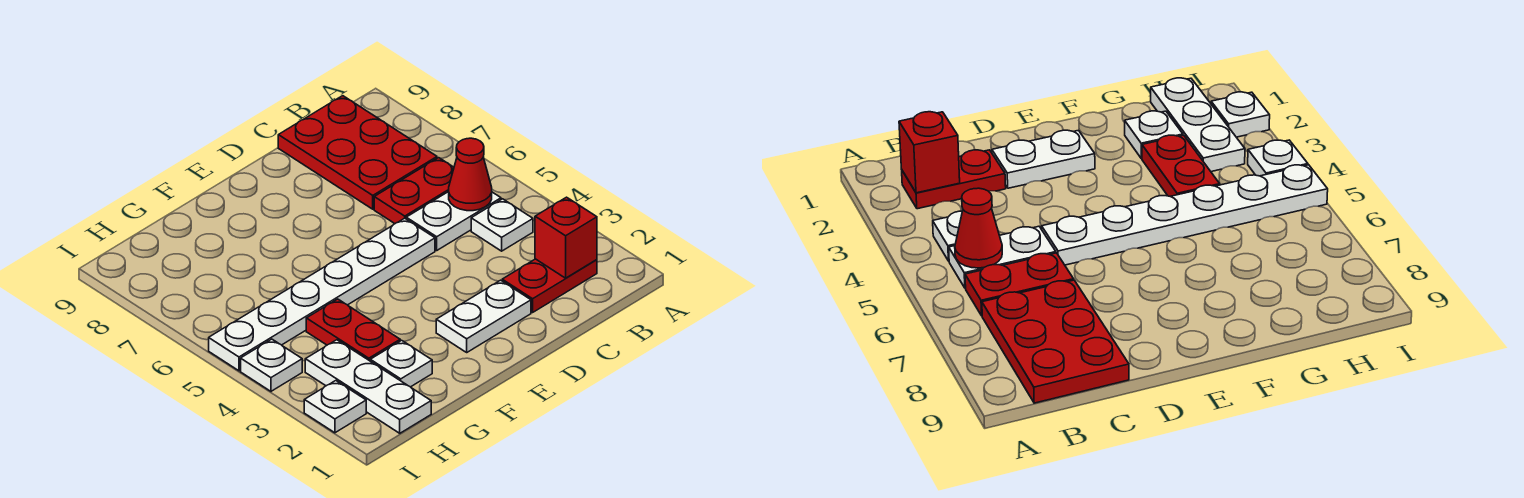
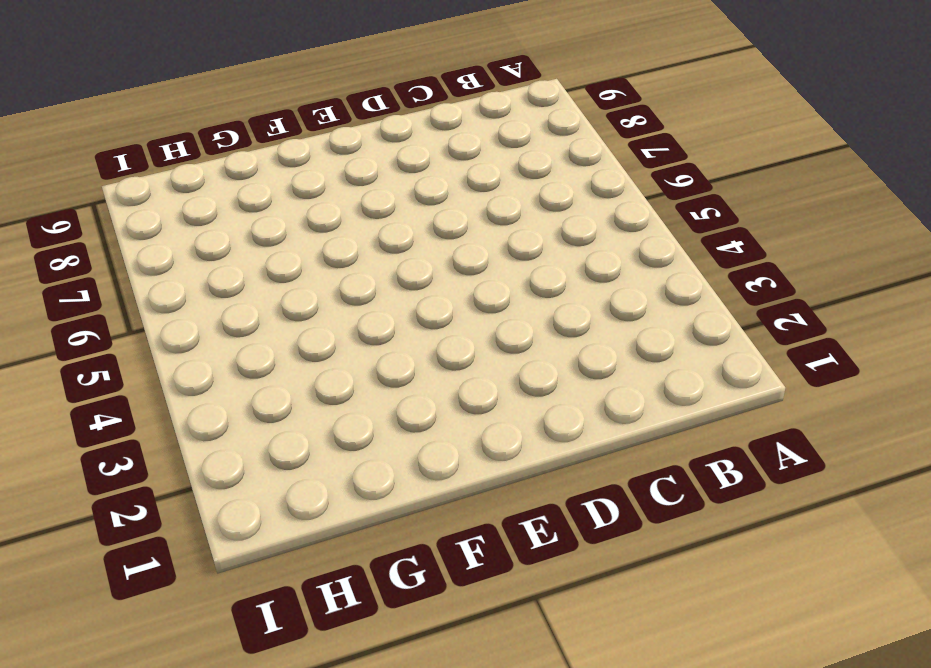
none -> red 1x2 plate [502,259,597,312]
none -> white 1x1 plate [471,199,533,251]
none -> white 1x2 plate [406,192,501,250]

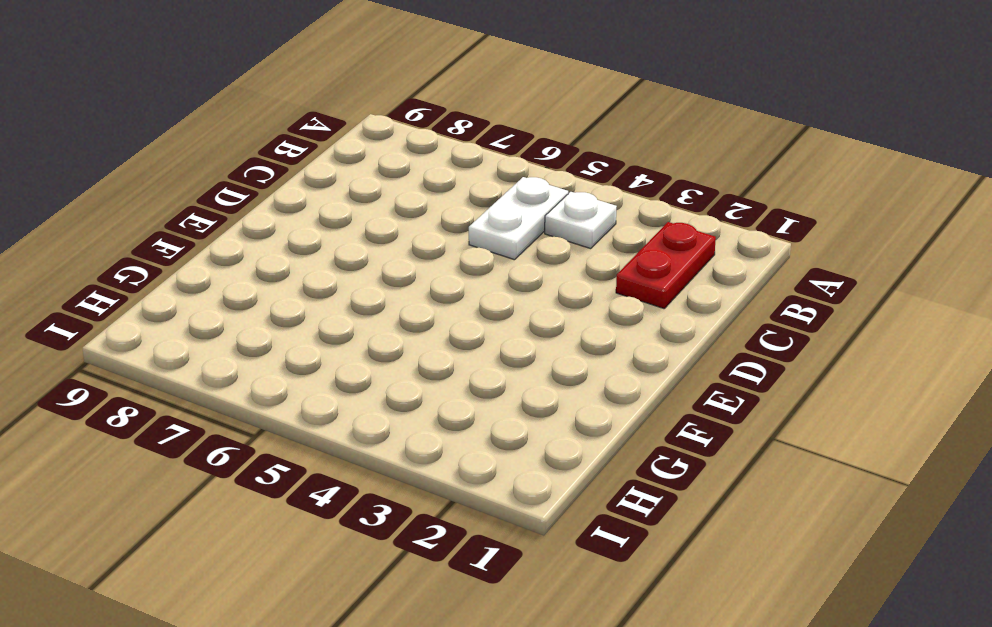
none -> red 1x2 plate [374,158,454,223]
none -> red 2x3 plate [278,96,437,209]
none -> white 1x2 plate [436,280,531,352]

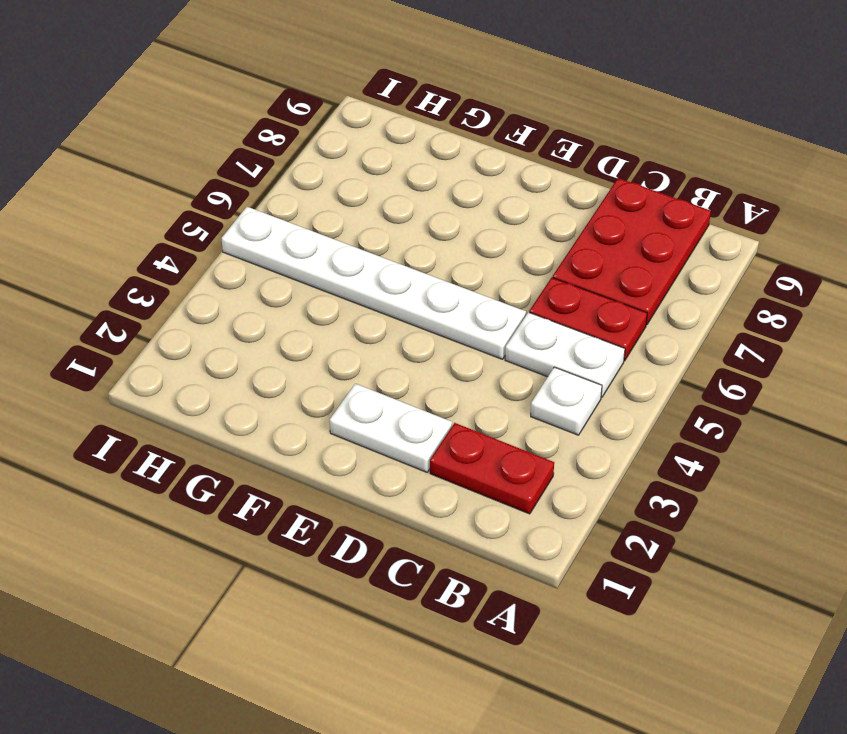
none -> white 1x1 plate [370,340,432,387]
none -> red 1x2 plate [306,299,400,361]
none -> white 1x3 plate [305,340,431,433]

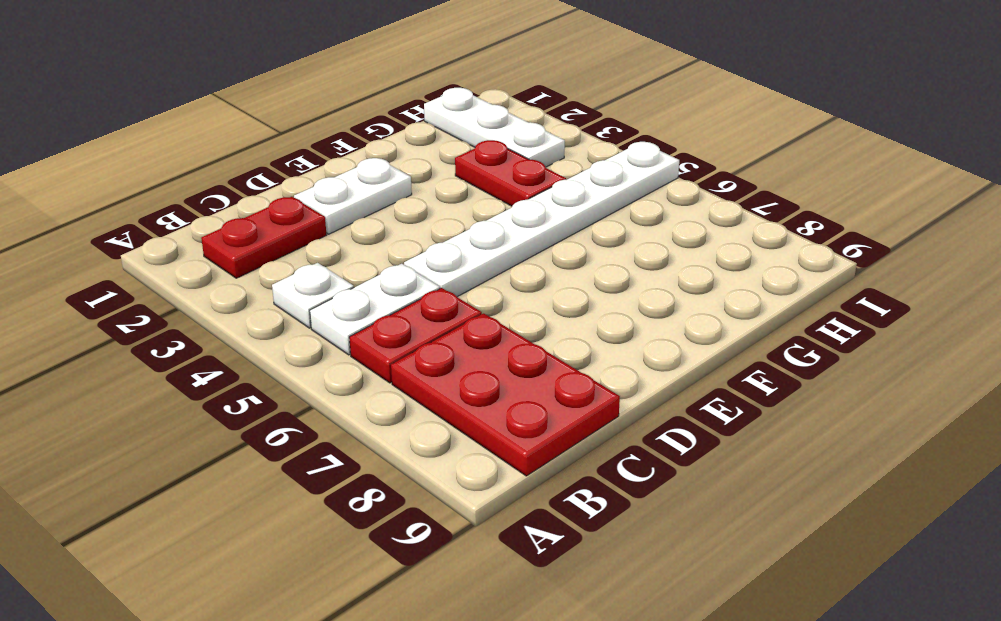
none -> white 1x1 plate [370,340,432,387]
none -> white 1x1 plate [304,381,366,433]
none -> white 1x1 plate [241,339,302,391]

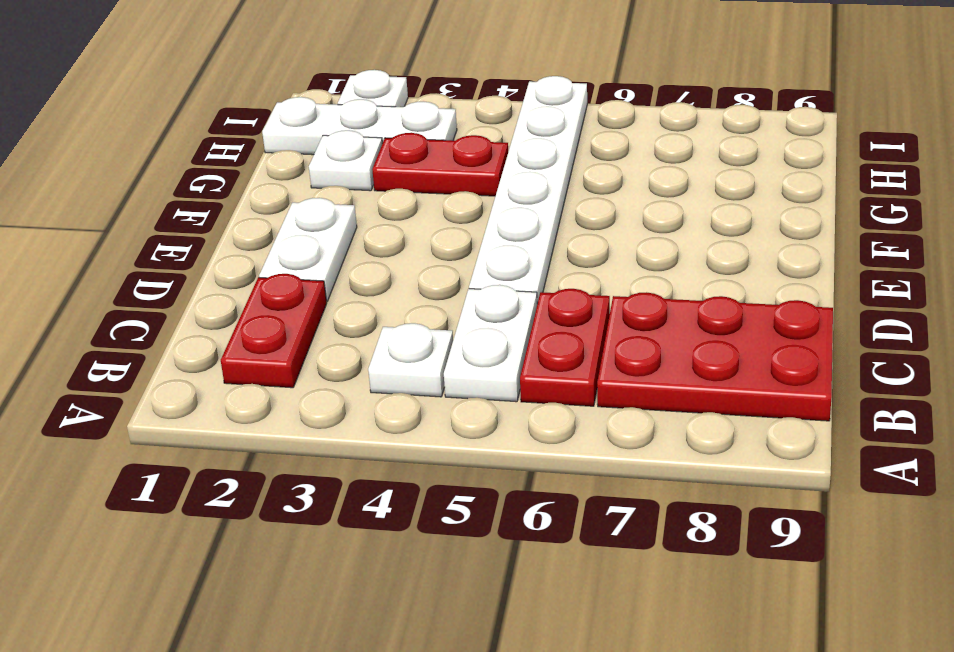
none -> white 1x1 plate [241,339,302,391]
none -> red 1x1 brick [535,197,597,278]
none -> red 1x1 cone [449,138,492,211]

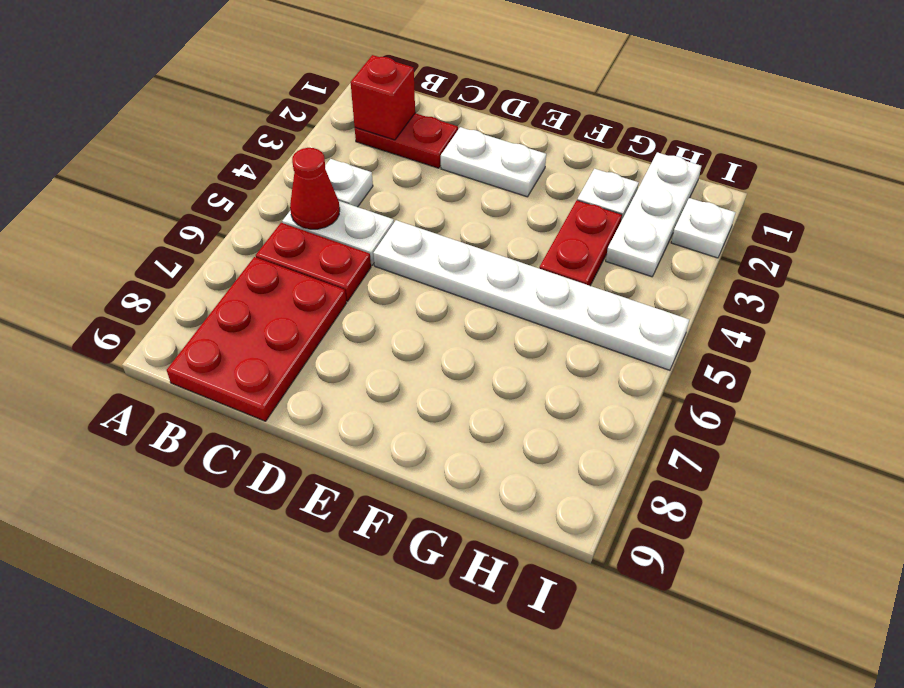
none -> white 1x1 plate [241,339,302,391]

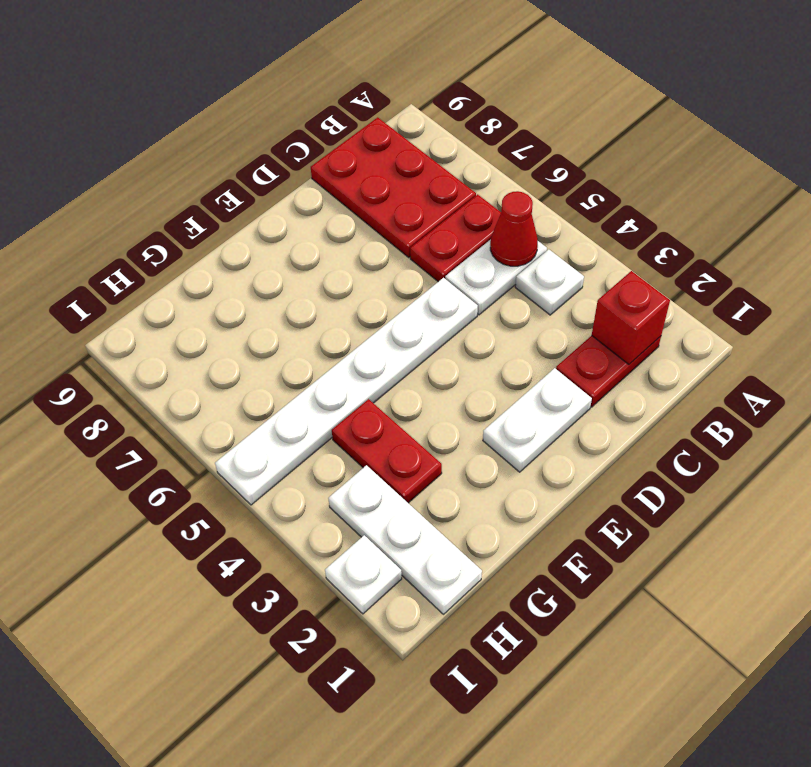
none -> white 1x1 plate [370,340,432,387]
none -> white 1x1 plate [241,339,302,391]

